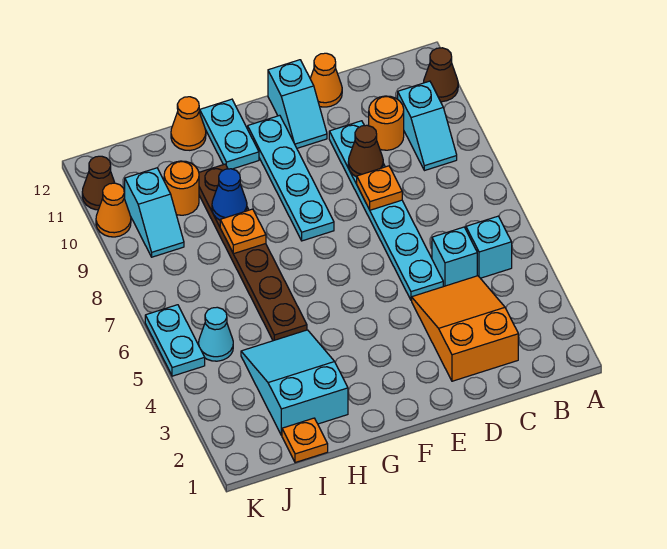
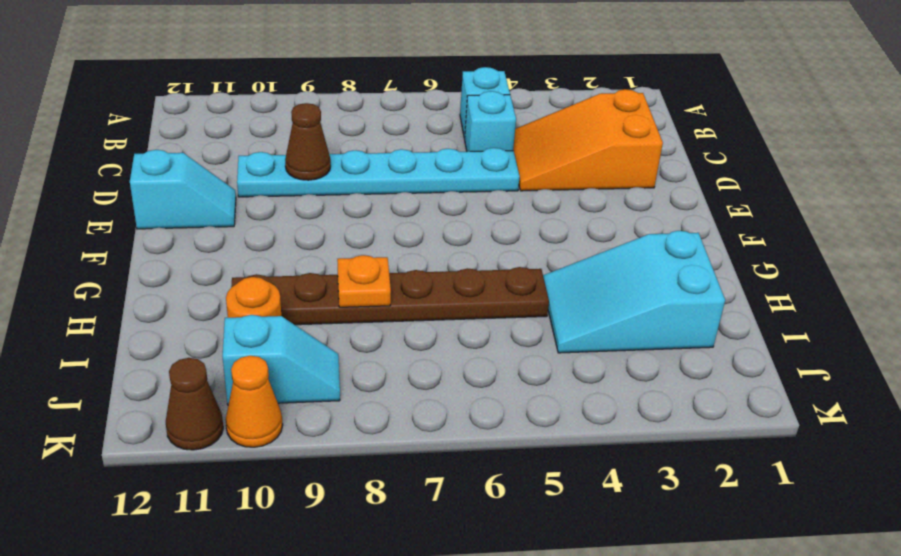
none -> brown 1x1 cone [424,48,458,102]
none -> cyan 1x2 slope [398,81,457,171]
none -> orange 1x1 round brick [369,96,404,150]

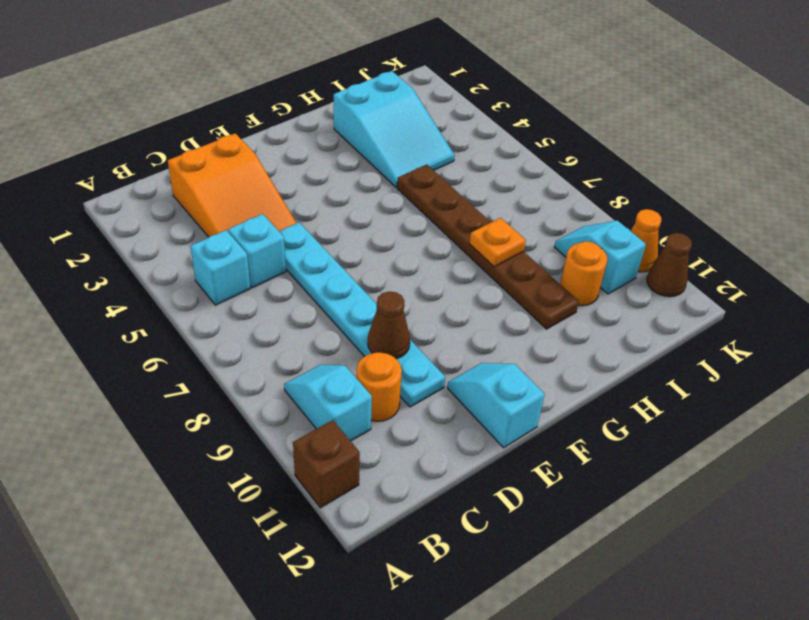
brown 1x1 brick [293,420,360,508] -> brown 1x1 cone [424,48,458,102]
none -> orange 1x1 cone [310,53,342,107]
none -> cyan 1x4 plate [248,115,334,241]
none -> cyan 1x2 plate [200,99,259,169]

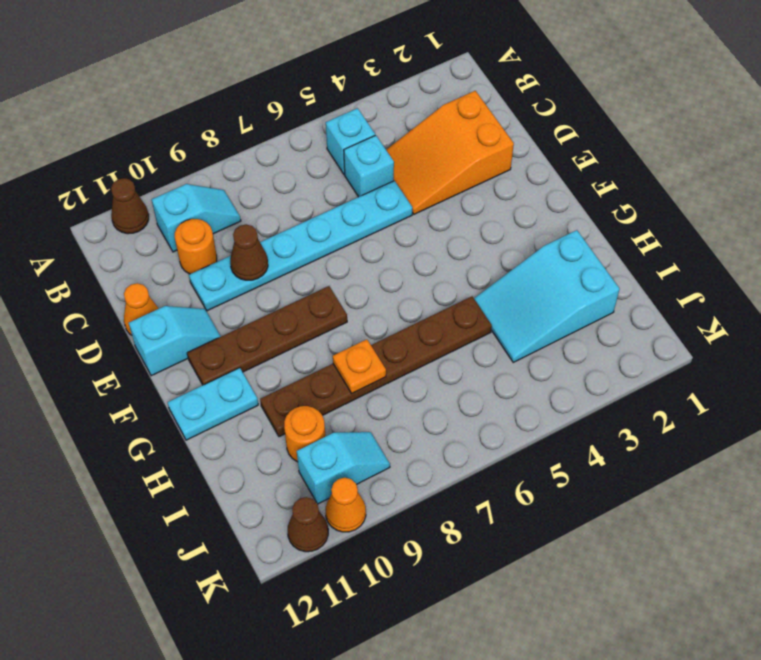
brown 1x4 plate [187,286,347,385] -> cyan 1x4 plate [248,115,334,241]
none -> orange 1x1 cone [171,97,206,150]
none -> orange 1x1 plate [282,418,328,463]
none -> cyan 1x1 cone [199,307,233,361]

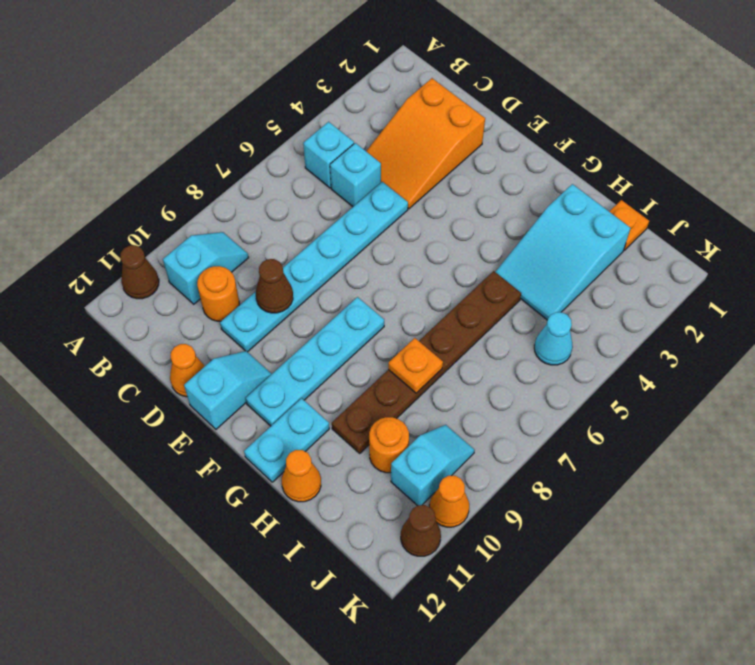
none -> cyan 1x2 plate [145,305,205,376]
none -> orange 1x1 plate [357,166,402,210]
none -> blue 1x1 cone [212,169,247,220]

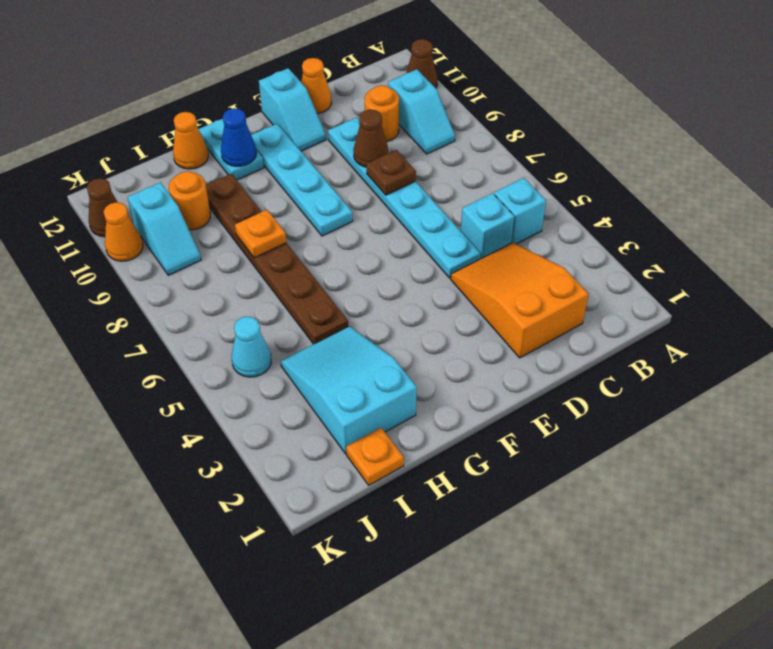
brown 1x1 plate [366,150,416,195] -> orange 1x1 plate [357,166,402,210]
blue 1x1 cone [221,108,256,166] -> blue 1x1 cone moved to [212,169,247,220]
none -> cyan 1x2 plate [145,305,205,376]

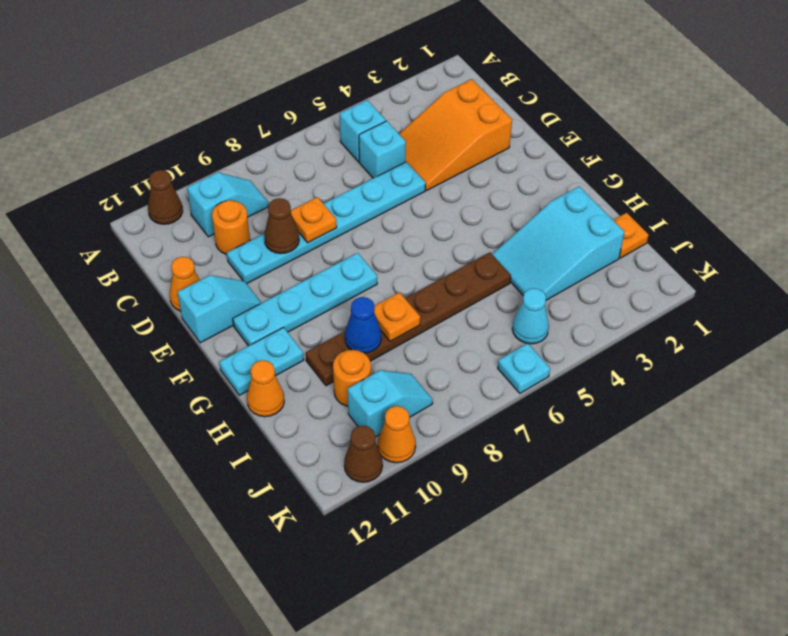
cyan 1x1 plate [498,343,550,393] -> cyan 1x2 plate [145,305,205,376]

